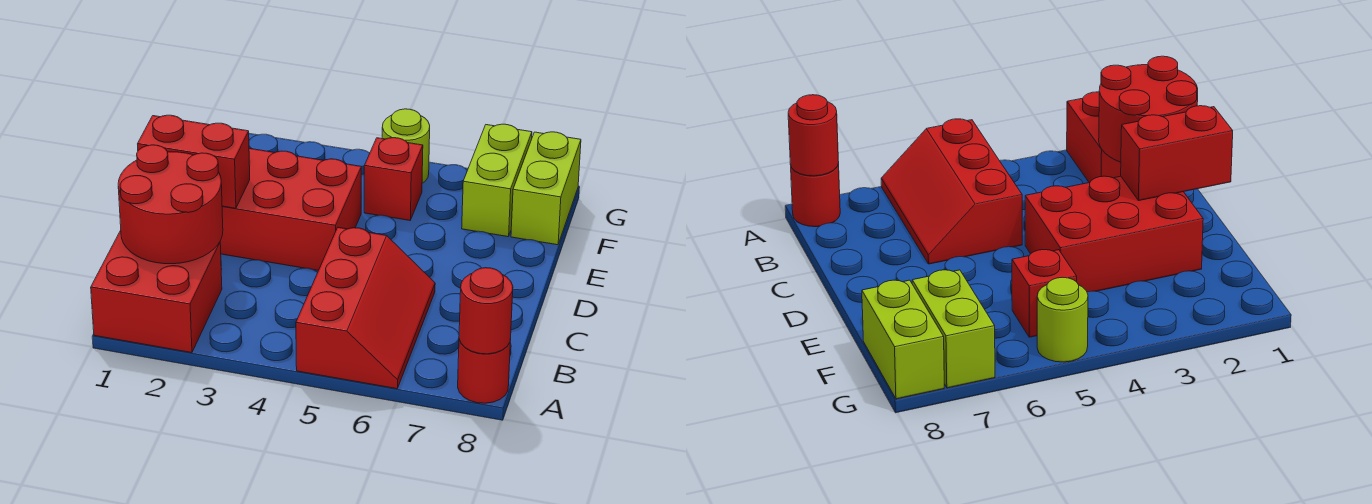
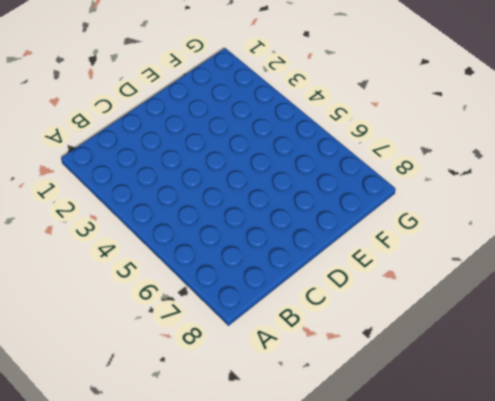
none -> red 2x2 brick [91,230,222,353]
none -> red 2x3 slope [296,228,435,389]

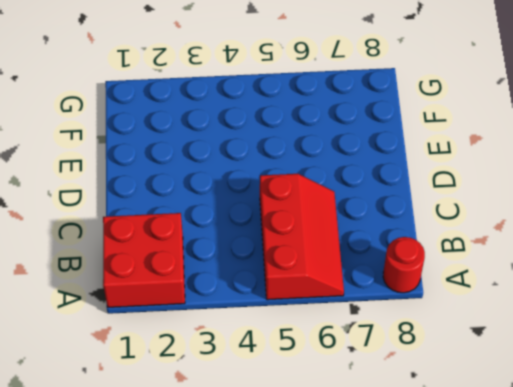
none -> red 2x3 brick [220,148,361,271]
none -> red 1x1 brick [364,138,423,220]

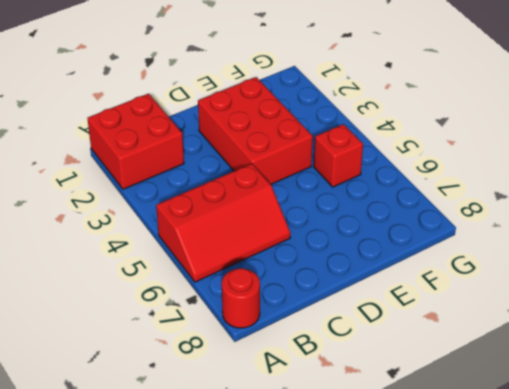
none -> lime 1x2 brick [462,124,532,237]
none -> lime 1x2 brick [511,132,581,245]

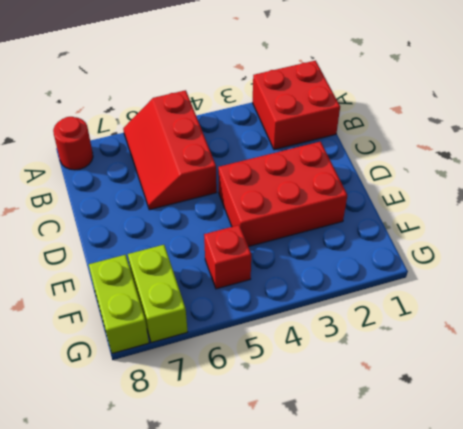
none -> lime 1x1 round brick [382,109,430,183]
none -> red 1x1 round brick [459,268,513,354]

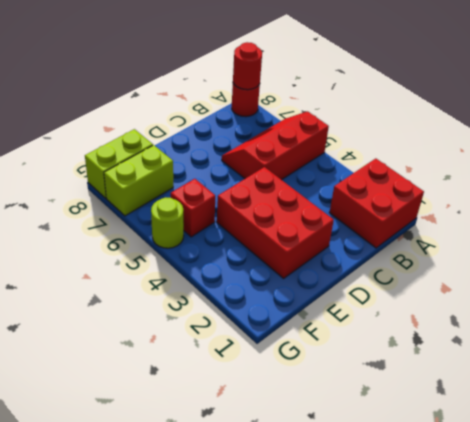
none -> red 2x2 round brick [118,145,223,264]
none -> red 1x2 brick [138,115,250,208]

